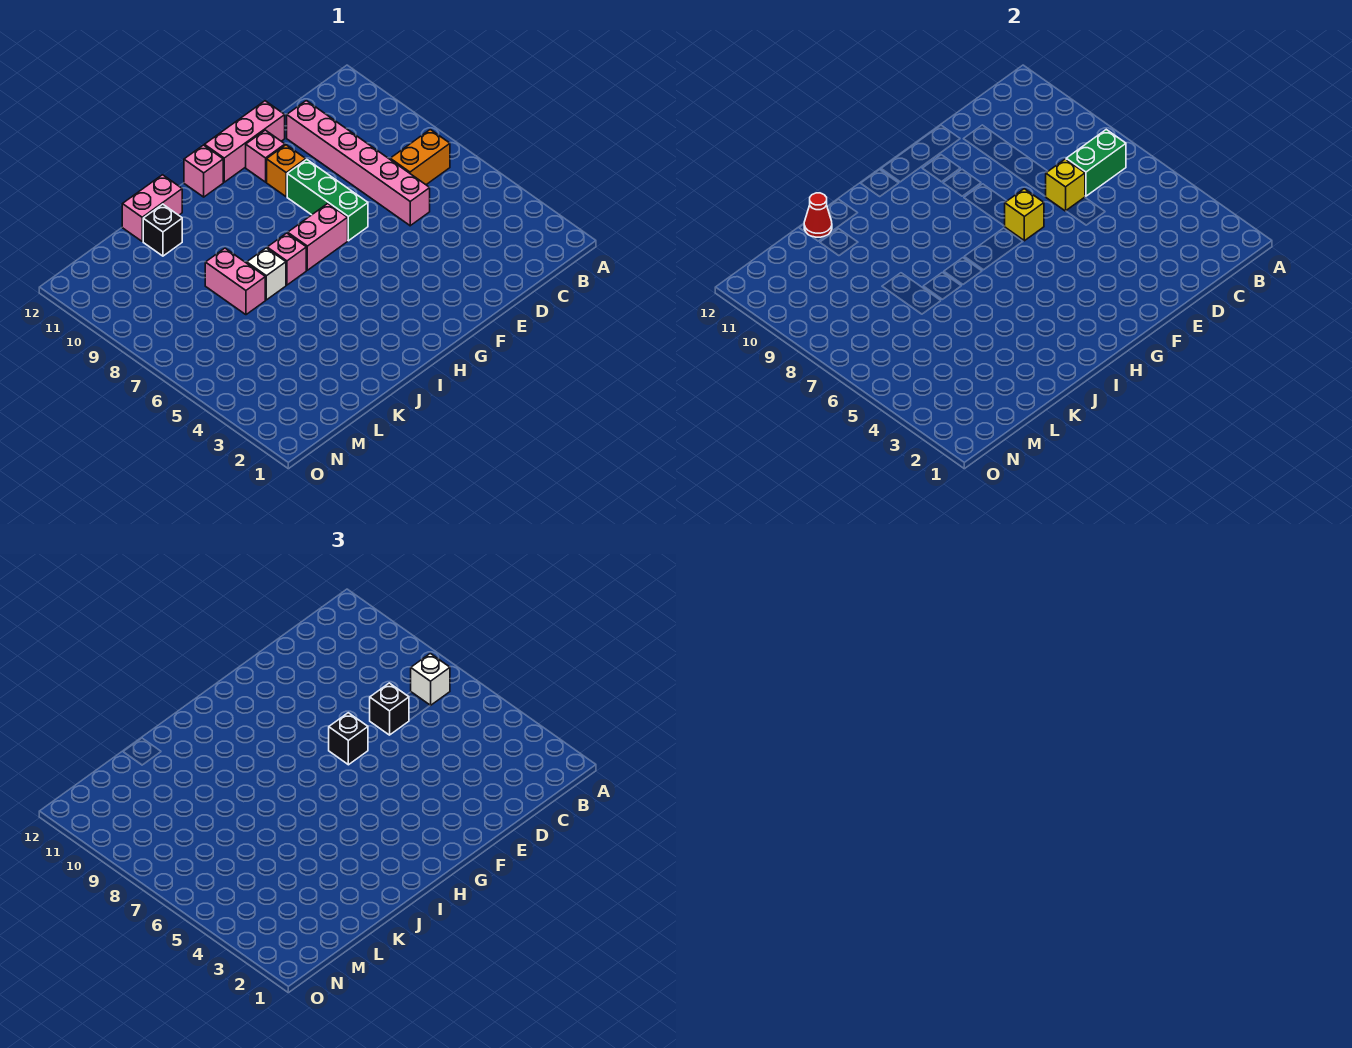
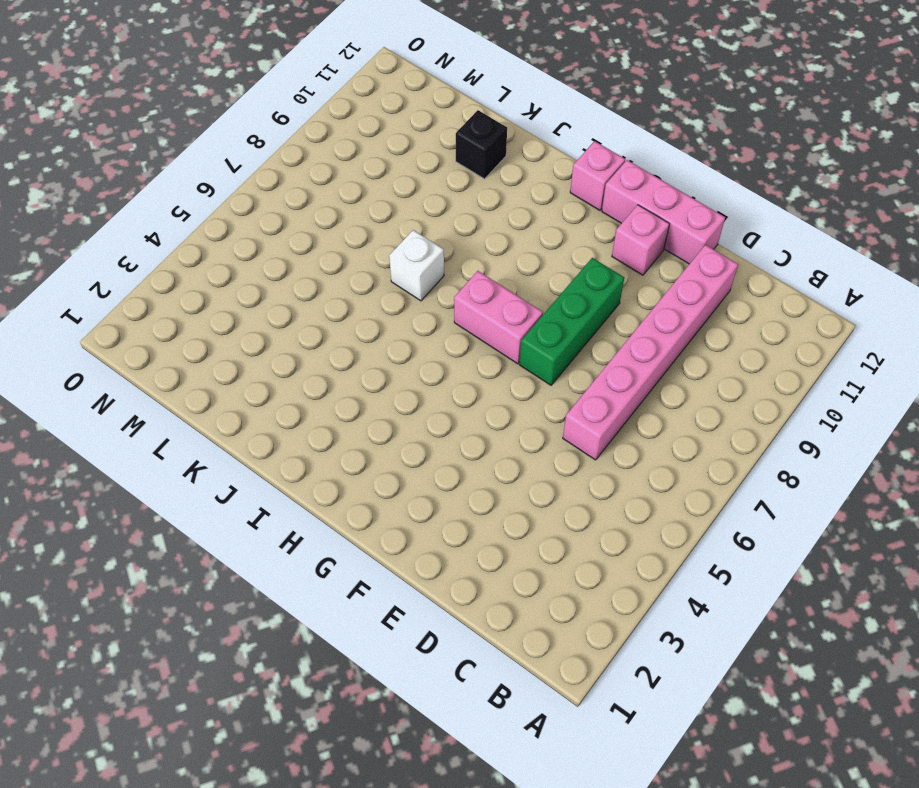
none -> orange 1x2 brick [390,130,450,185]
none -> orange 1x1 brick [267,145,306,197]
none -> pink 1x1 brick [267,233,306,285]

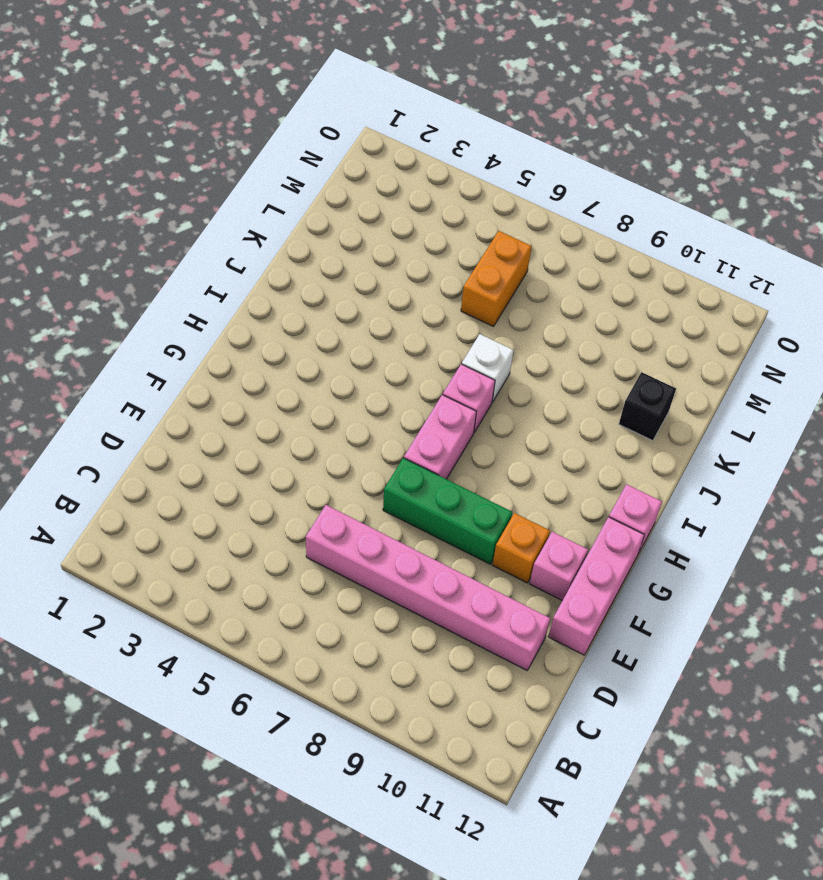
orange 1x2 brick [461,231,532,327] -> orange 1x2 brick moved to [390,130,450,185]
none -> pink 1x2 brick [122,175,182,241]
none -> pink 1x2 brick [205,248,265,315]
none -> green 1x2 brick [1066,130,1126,196]

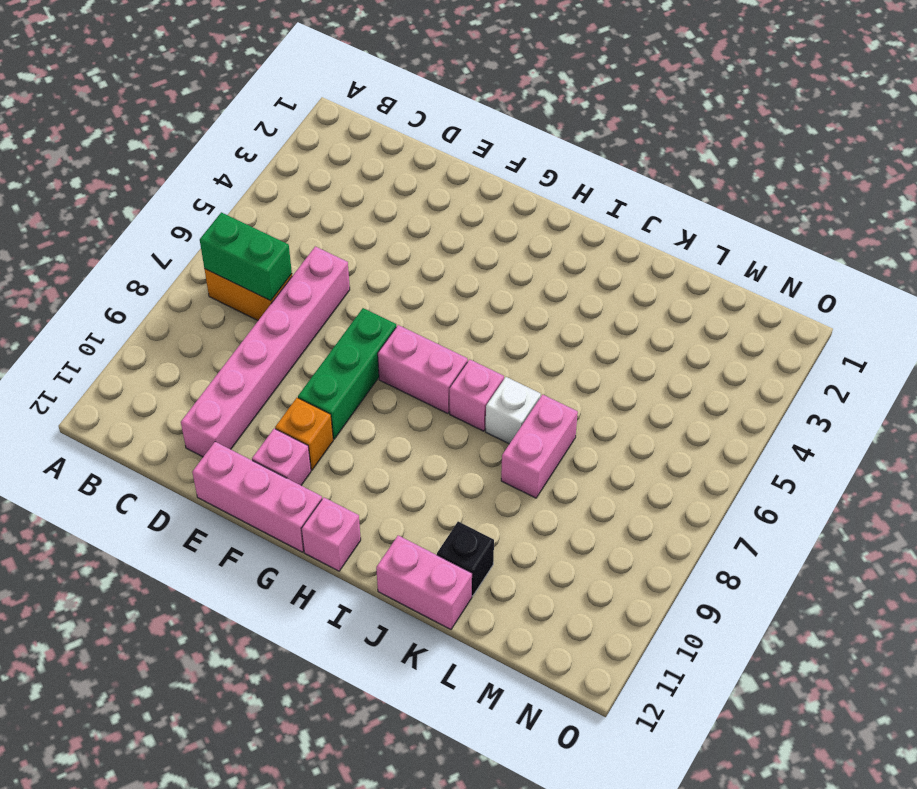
none -> yellow 1x1 brick [1045,159,1085,211]
none -> yellow 1x1 brick [1005,189,1044,241]
none -> red 1x1 cone [804,193,832,237]

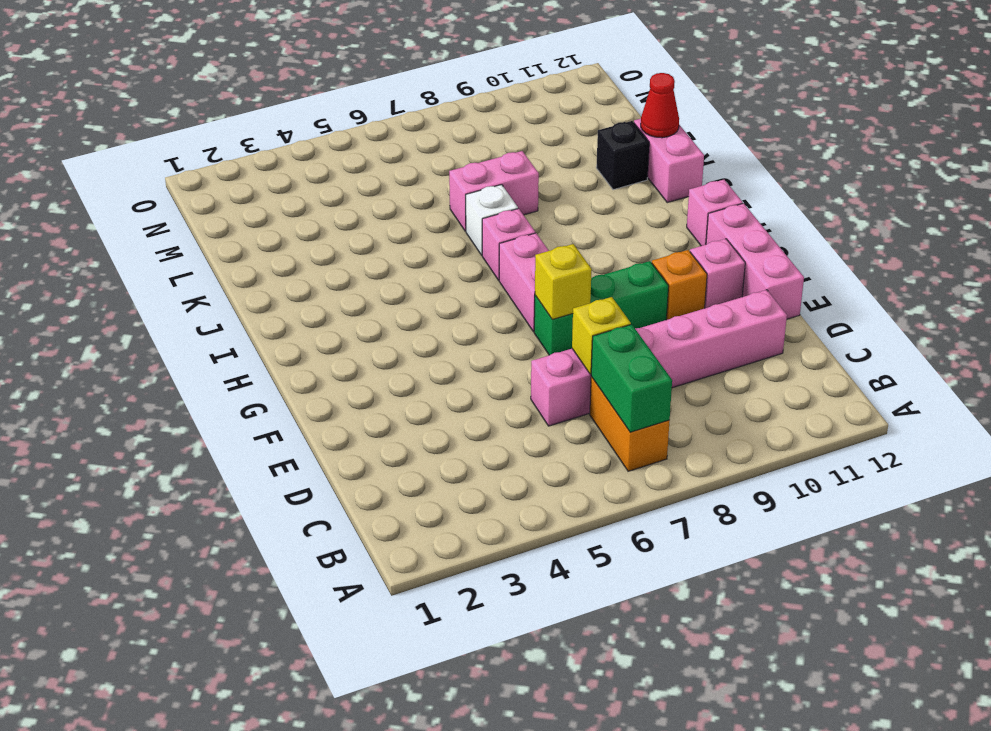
none -> white 1x1 brick [411,654,450,705]
none -> black 1x1 brick [370,683,409,735]
none -> black 1x1 brick [329,713,368,765]

